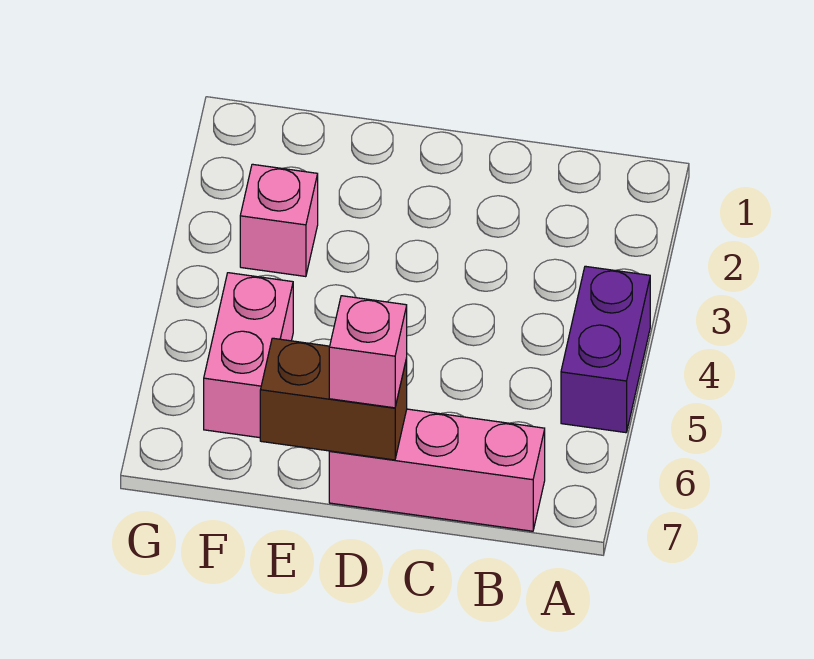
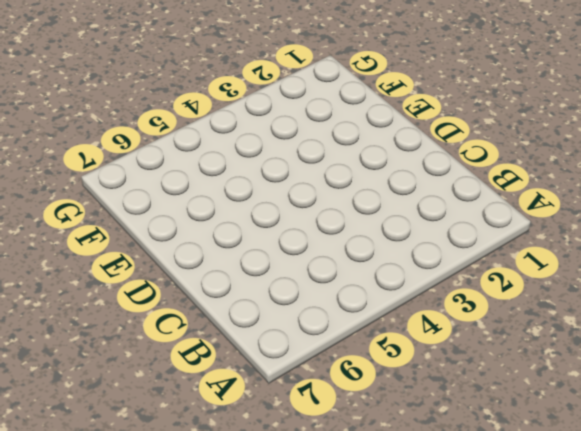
none -> purple 1x2 brick [561,266,650,433]
none -> pink 1x3 brick [329,409,545,531]

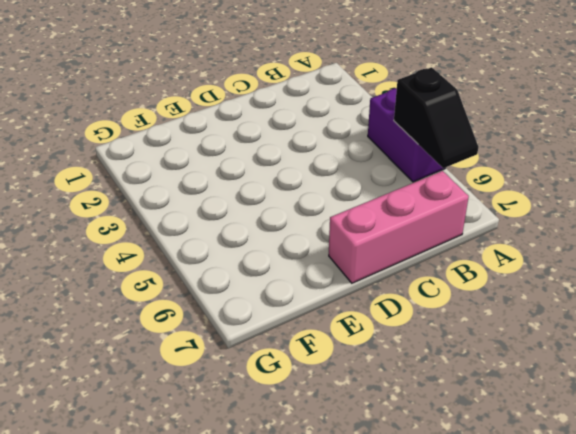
black 1x2 slope [394,67,478,168] -> none
none -> pink 1x1 brick [240,164,318,277]
none -> pink 1x2 brick [204,273,293,438]

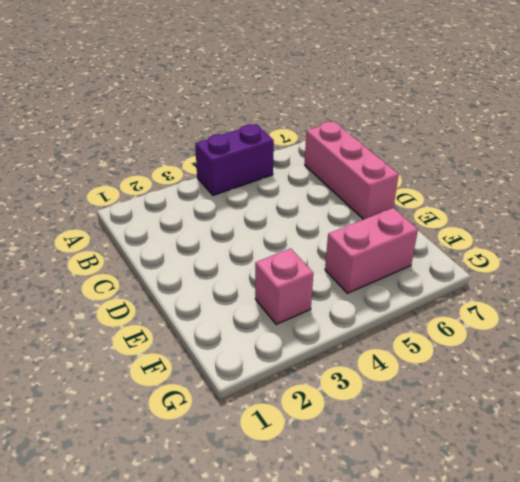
none -> brown 1x2 brick [260,338,407,460]
none -> pink 1x1 brick [329,296,407,408]

